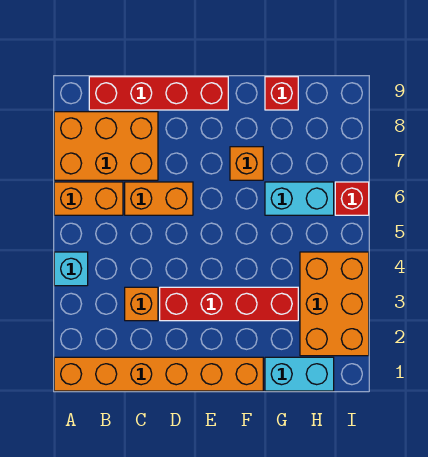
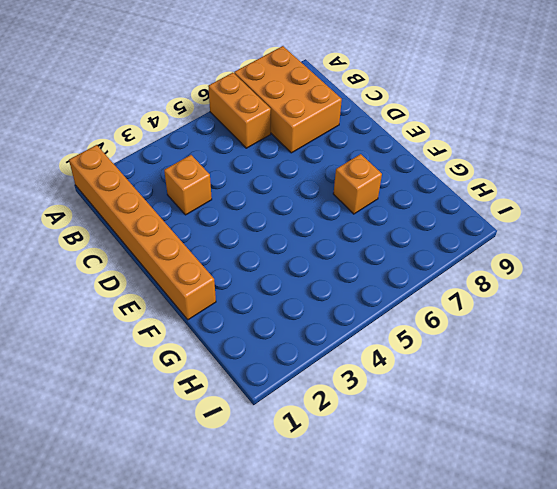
none -> cyan 1x1 brick [54,252,88,286]
none -> red 1x4 brick [89,77,228,110]
none -> orange 1x2 brick [125,182,193,215]

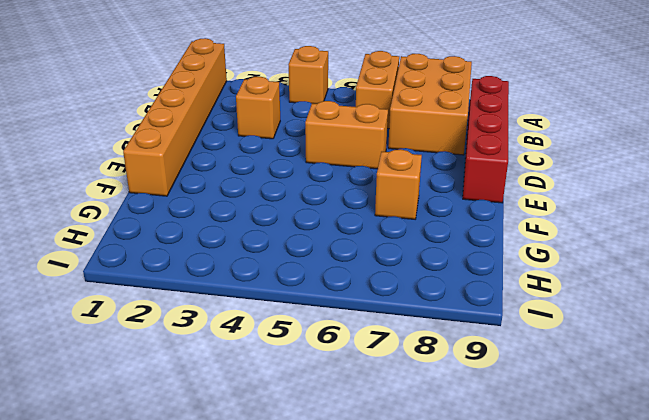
orange 1x1 brick [288,46,328,104] -> cyan 1x1 brick [54,252,88,286]
orange 1x2 brick [305,101,388,169] -> orange 1x2 brick turned to [125,182,193,215]
none -> red 1x4 brick [160,287,298,321]
none -> cyan 1x2 brick [265,357,334,391]
none -> cyan 1x2 brick [265,182,334,215]

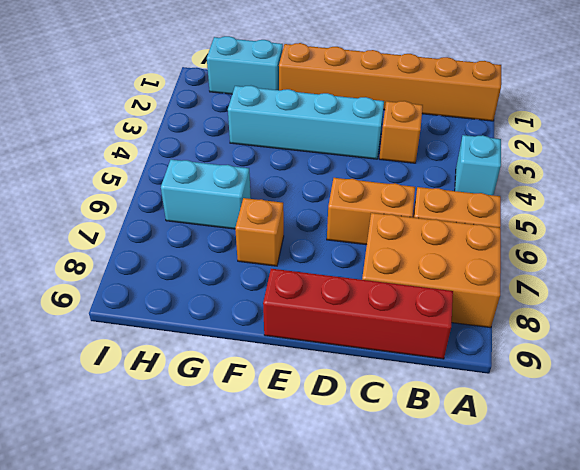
cyan 1x4 brick [228,86,384,159] -> red 1x4 brick [160,287,298,321]
none -> red 1x1 brick [265,77,298,110]
none -> orange 2x3 brick [300,252,369,356]
none -> red 1x1 brick [335,182,369,215]

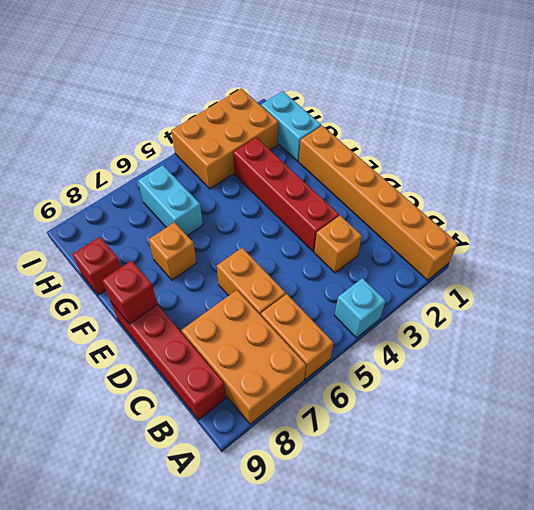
red 1x1 brick [102,261,158,324] -> red 1x1 brick moved to [335,182,369,215]

